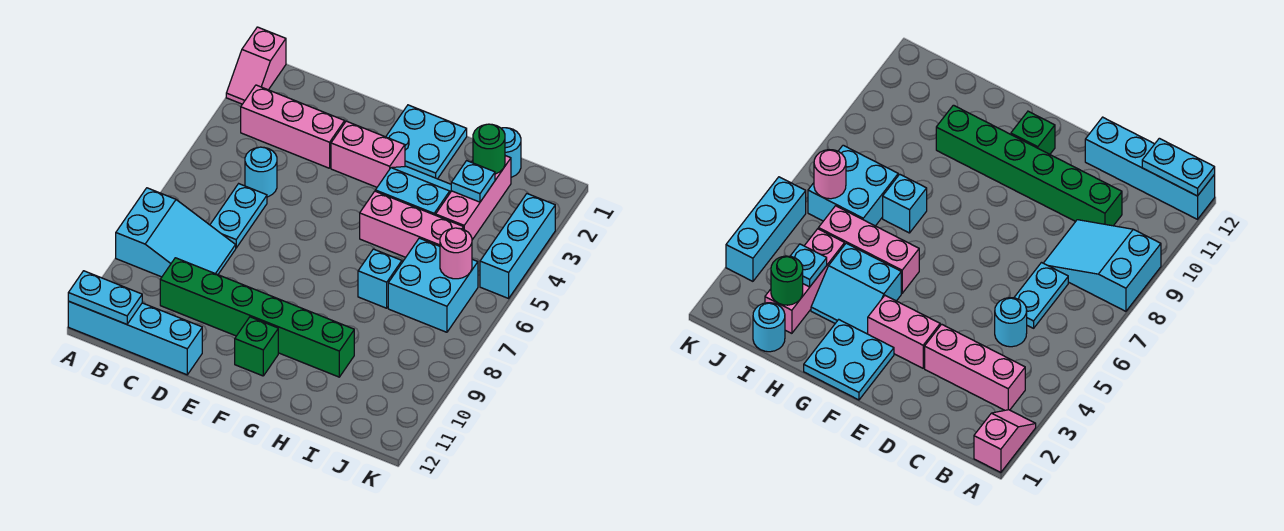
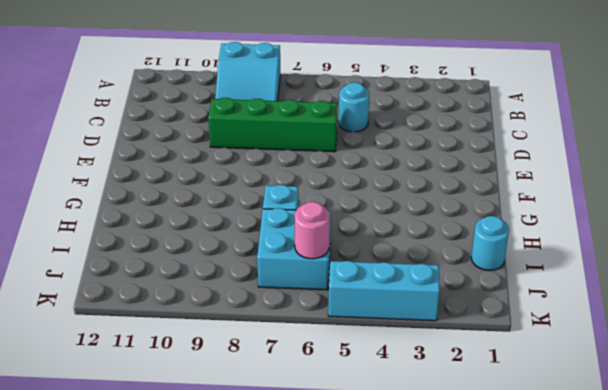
green 1x4 brick [208,98,337,152] -> none
none -> pink 1x2 slope [226,27,286,104]
none -> cyan 1x4 brick [68,301,202,375]
none -> pink 1x3 brick [241,85,345,168]

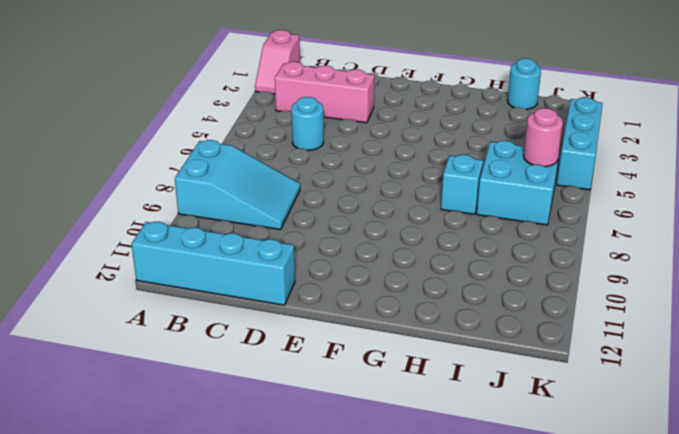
none -> cyan 1x2 plate [210,184,267,248]
none -> green 1x6 brick [160,258,354,377]
none -> pink 1x2 brick [331,121,405,187]

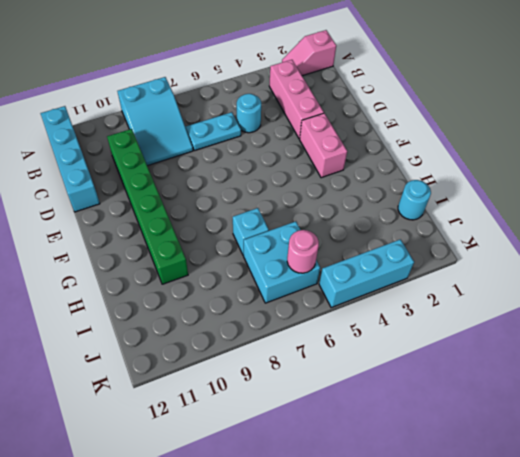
none -> cyan 2x2 plate [386,105,467,179]
none -> green 1x1 brick [235,317,278,376]
none -> cyan 2x2 slope [375,167,451,215]

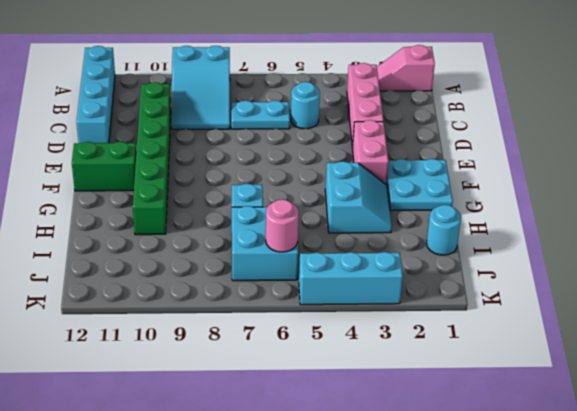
green 1x2 brick [72,142,136,191] -> green 1x1 brick [235,317,278,376]
none -> pink 1x3 brick [360,191,464,257]
none -> pink 1x3 brick [436,156,511,240]
none -> cyan 1x2 plate [68,271,142,324]

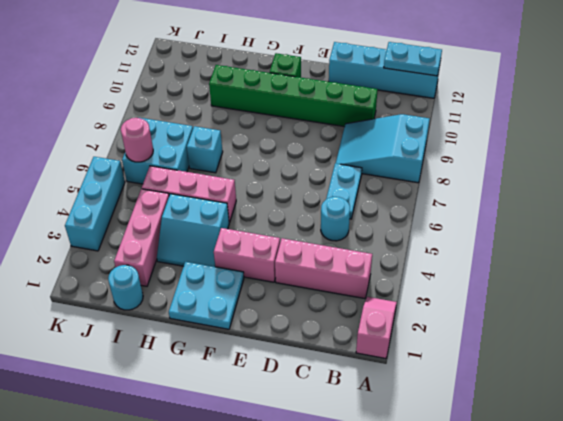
none -> green 1x1 round brick [473,124,505,174]
none -> cyan 1x1 plate [451,161,495,202]

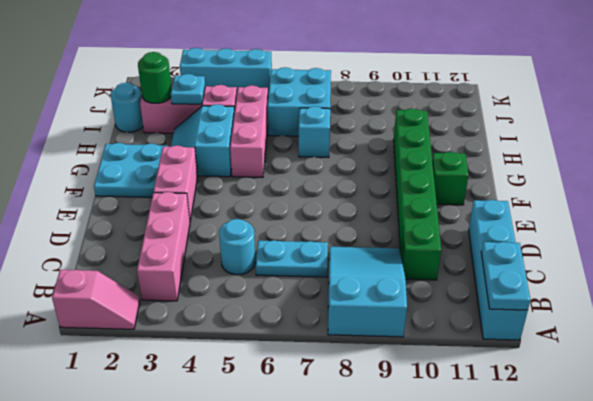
none -> pink 1x1 round brick [440,228,472,279]

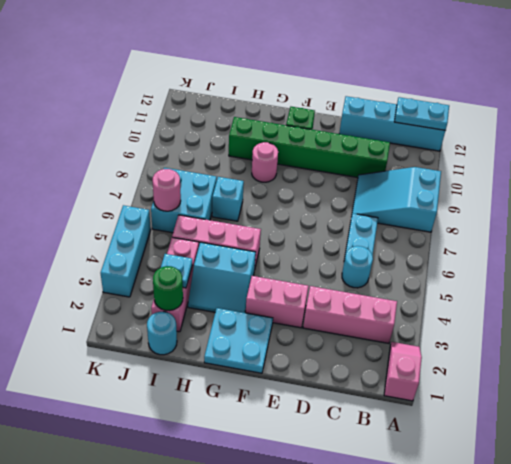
pink 1x1 round brick [252,142,278,182] -> none

